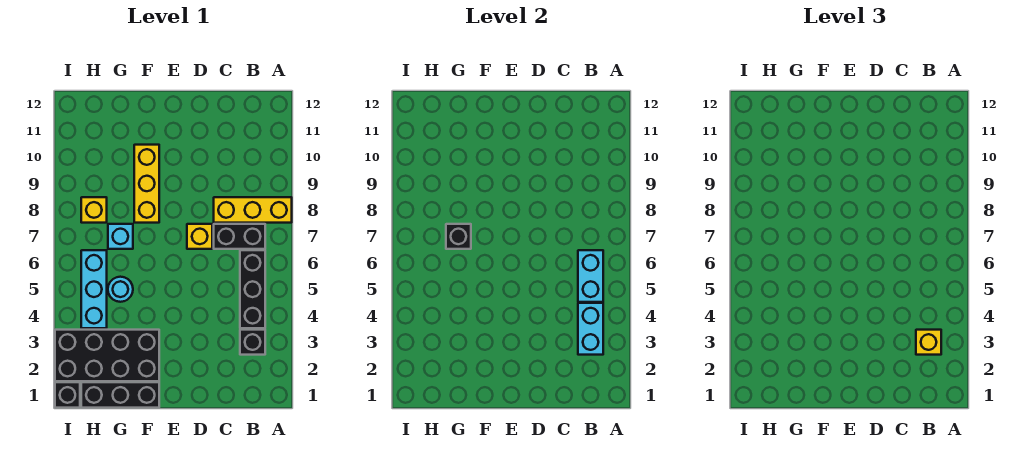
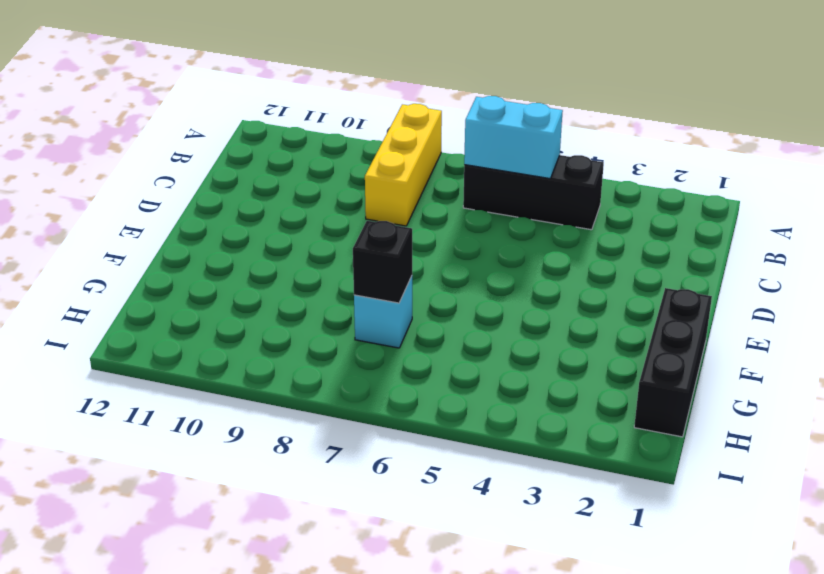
none -> black 1x1 brick [240,330,265,355]
none -> black 1x2 brick [214,224,265,249]
none -> yellow 1x1 brick [187,224,212,249]

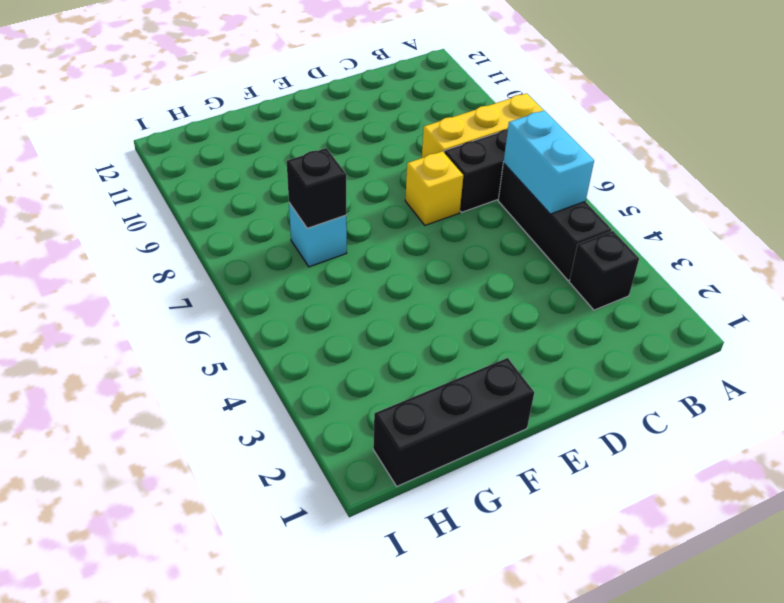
none -> black 2x4 brick [55,330,159,381]
none -> yellow 1x3 brick [134,145,159,223]
none -> cyan 1x1 round brick [108,277,133,302]

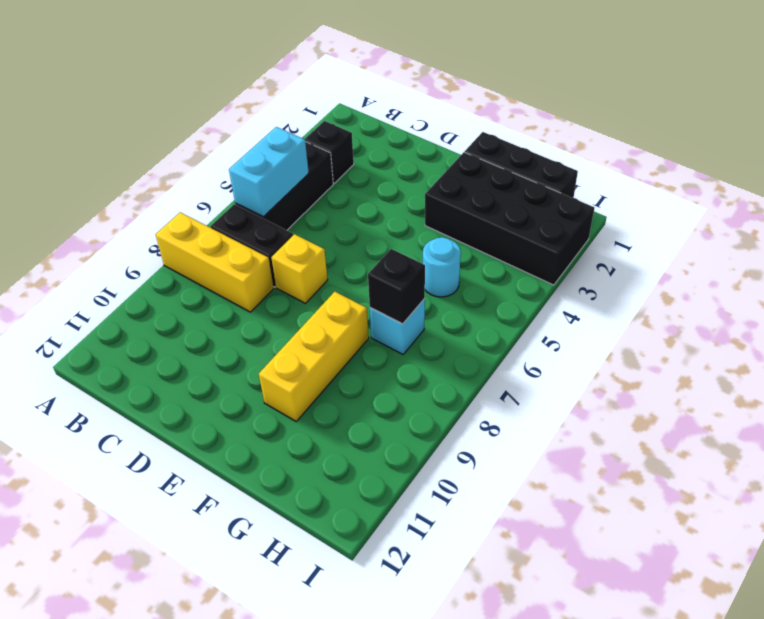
none -> cyan 1x3 brick [81,250,107,328]
none -> yellow 1x1 brick [81,197,107,223]
none -> black 1x1 brick [55,382,80,408]

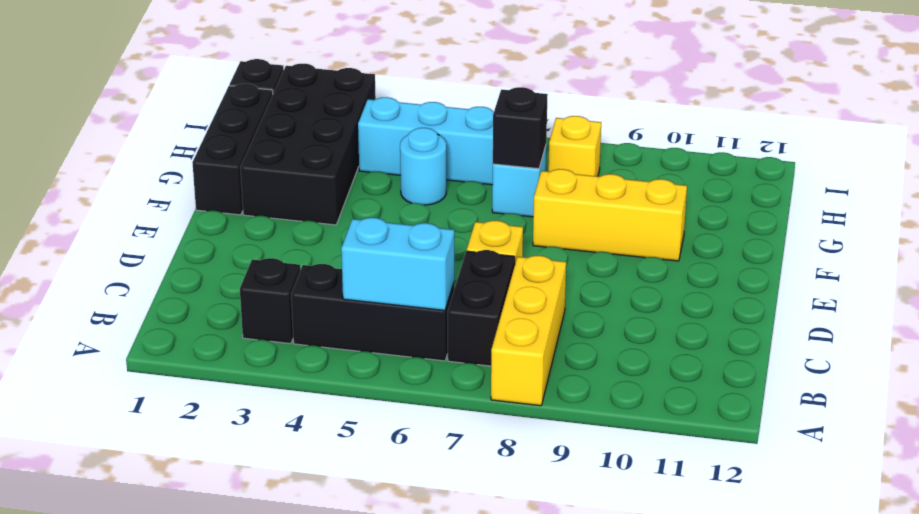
none -> cyan 1x2 brick [578,303,603,355]
none -> yellow 1x1 brick [916,330,941,355]

